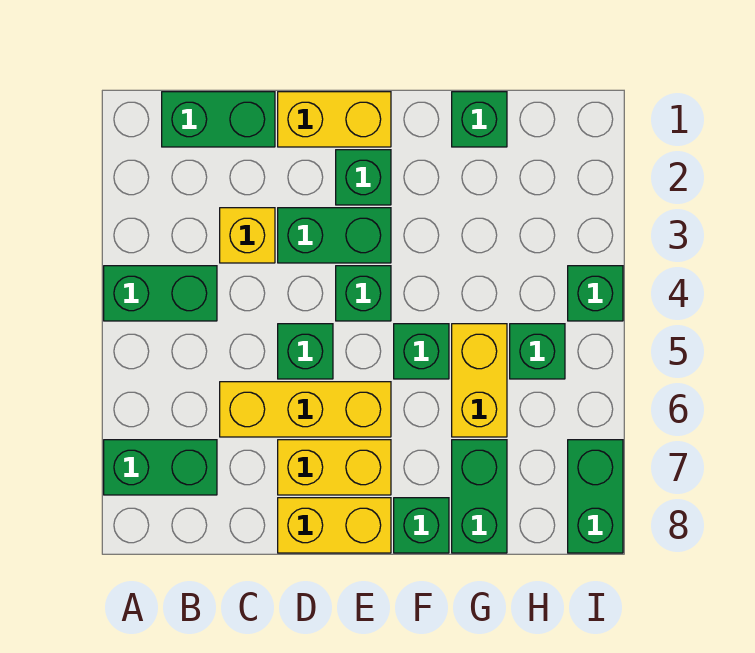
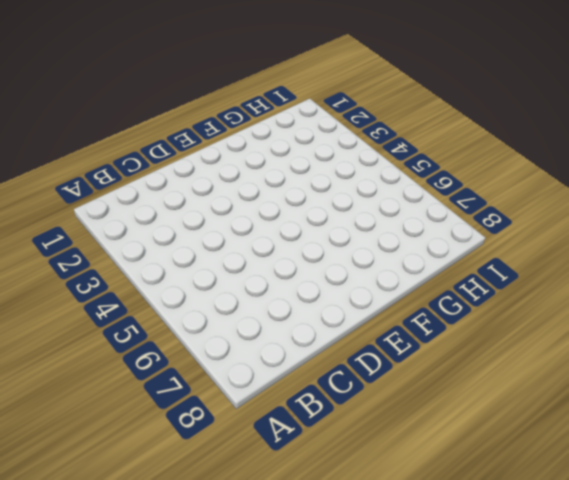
none -> green 1x2 brick [104,266,217,321]
none -> green 1x2 brick [104,440,217,495]
none -> green 1x2 brick [162,92,275,147]

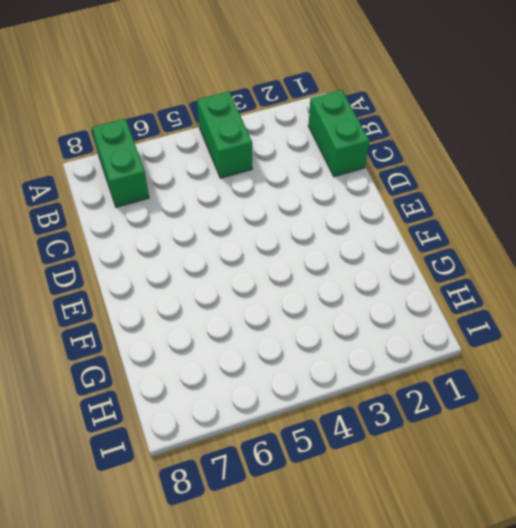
none -> yellow 1x1 brick [220,208,275,263]
none -> yellow 1x3 brick [220,382,391,437]
none -> yellow 1x2 brick [278,92,391,147]

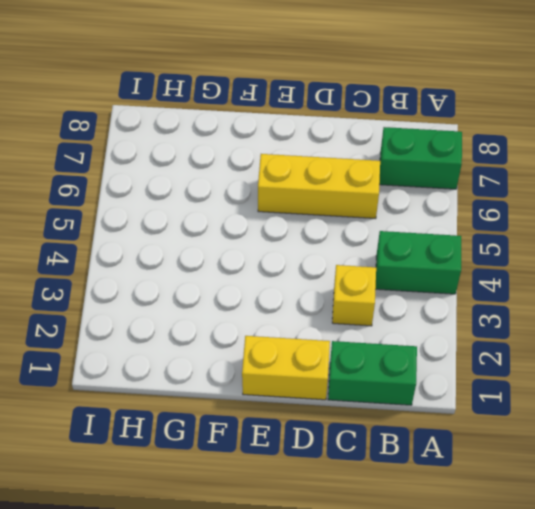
none -> green 1x2 brick [278,208,391,263]
none -> green 1x1 brick [278,324,333,379]
none -> yellow 1x2 brick [278,440,391,495]

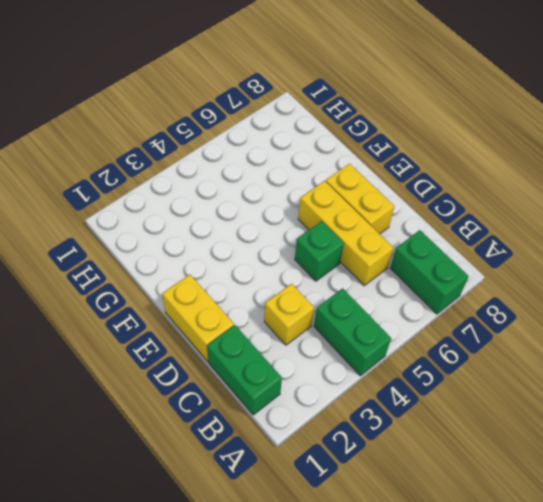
none -> green 1x2 brick [278,208,391,263]
none -> yellow 1x2 brick [278,498,391,553]
none -> green 1x1 brick [336,150,391,205]

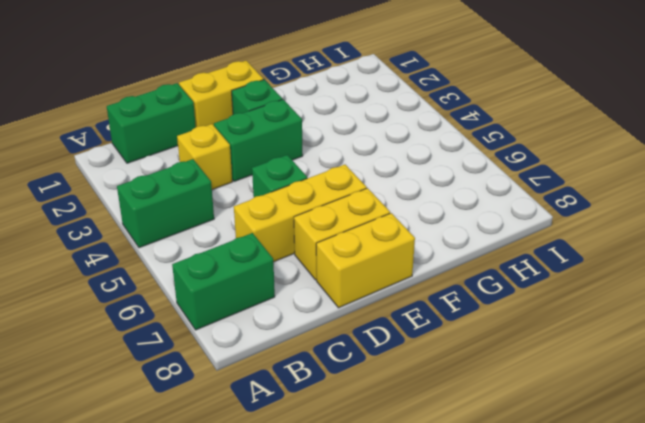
none -> green 1x1 brick [336,266,391,321]
none -> green 1x1 brick [394,324,449,379]
none -> green 1x1 brick [394,498,449,553]

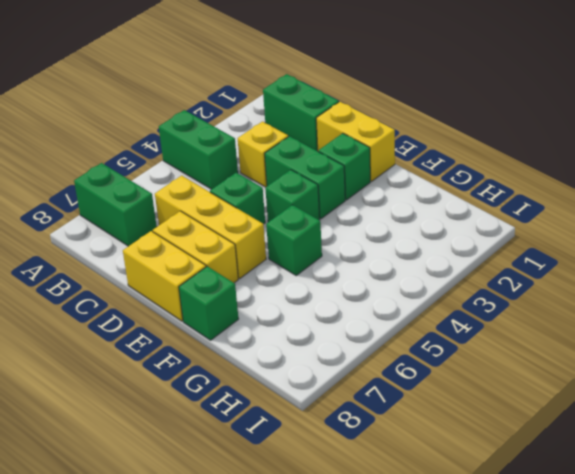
none -> green 1x1 brick [452,92,507,147]
none -> yellow 1x2 brick [452,324,507,437]
none -> green 1x2 brick [452,440,507,553]

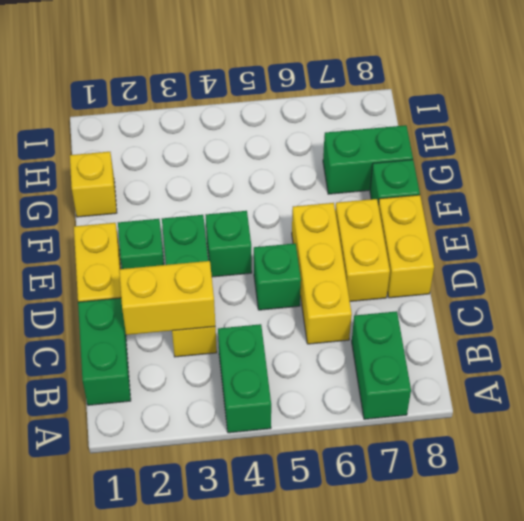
yellow 1x2 brick [119,261,215,335] -> yellow 1x2 brick moved to [452,324,507,437]
yellow 1x1 brick [70,152,117,217] -> green 1x1 brick [452,92,507,147]
none -> green 1x1 brick [394,324,449,379]
none -> green 1x1 brick [510,324,565,379]
none -> green 1x1 brick [568,266,623,321]

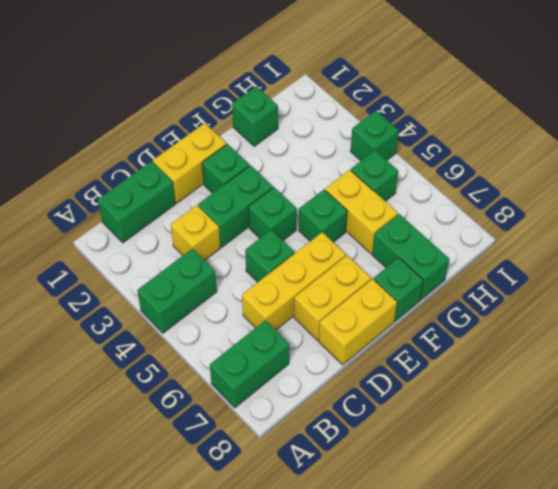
none -> green 1x2 brick [568,440,623,553]

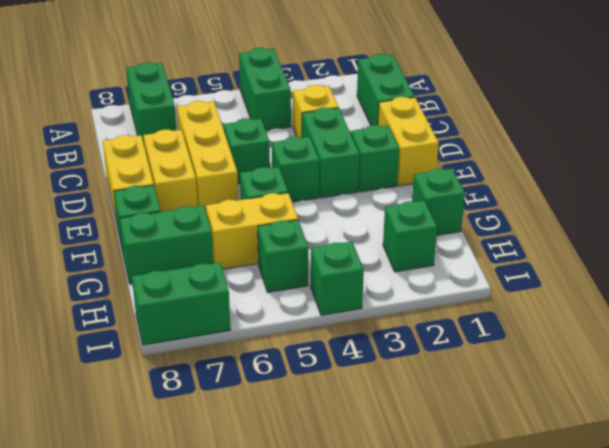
green 1x1 brick [383,201,437,272] -> none

